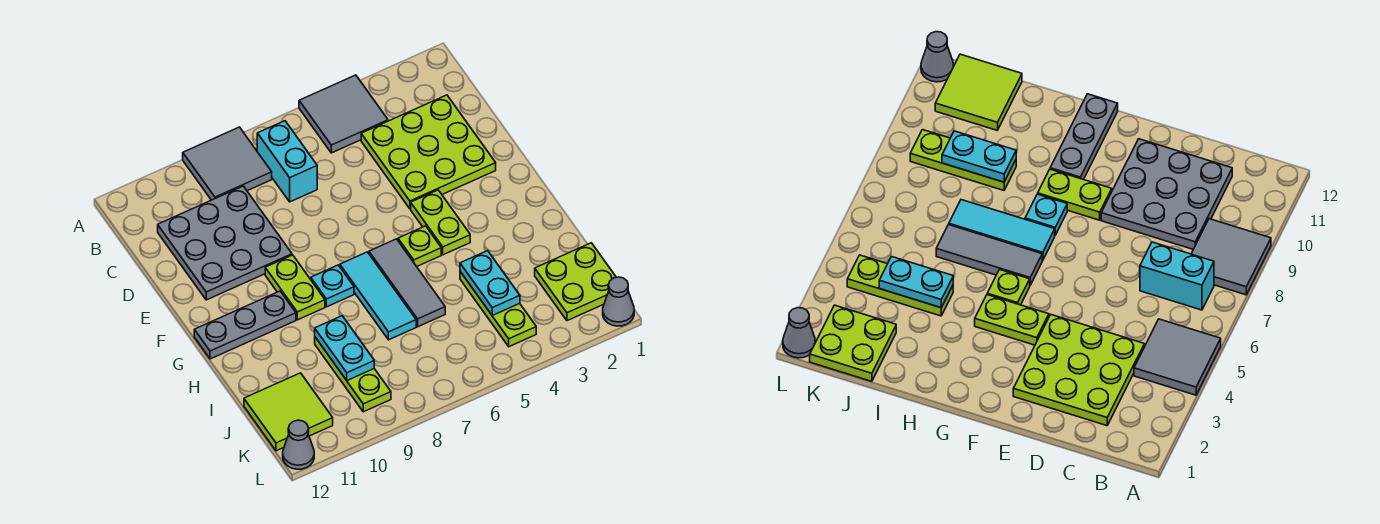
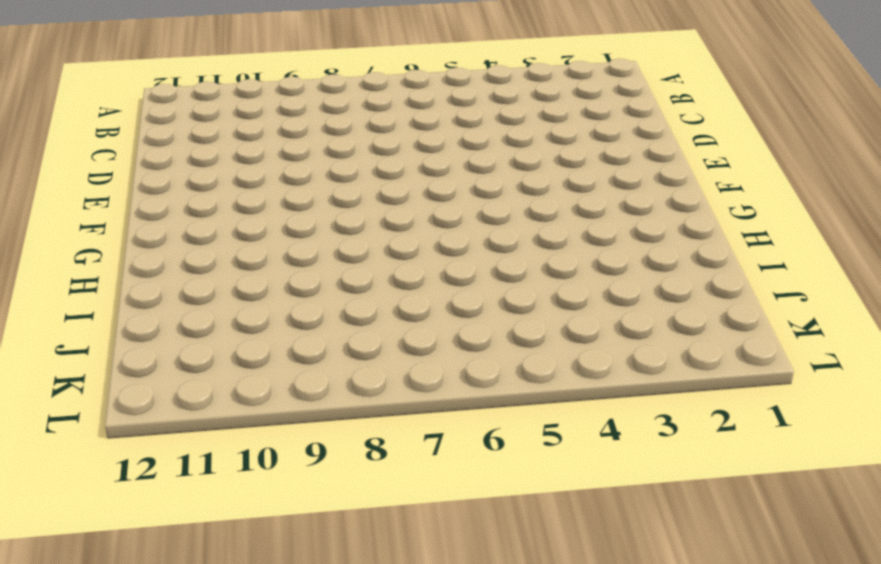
none -> grey 2x2 tile [299,75,388,153]
none -> grey 2x2 tile [183,127,272,200]
none -> cyan 1x2 brick [257,121,317,202]

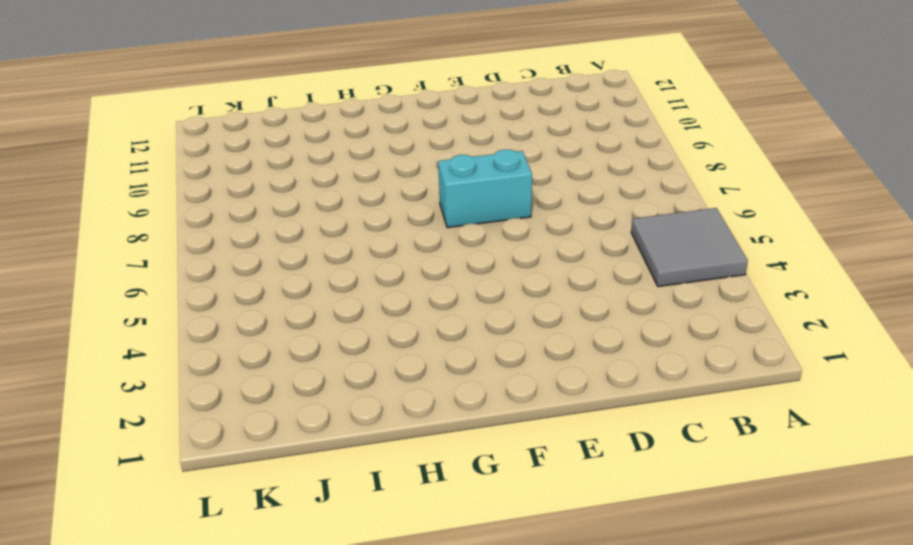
cyan 1x2 brick [438,150,532,228] -> cyan 1x2 brick moved to [257,121,317,202]
none -> grey 2x2 tile [183,127,272,200]
none -> lime 3x3 plate [361,95,496,209]
none -> grey 3x3 plate [158,186,292,300]

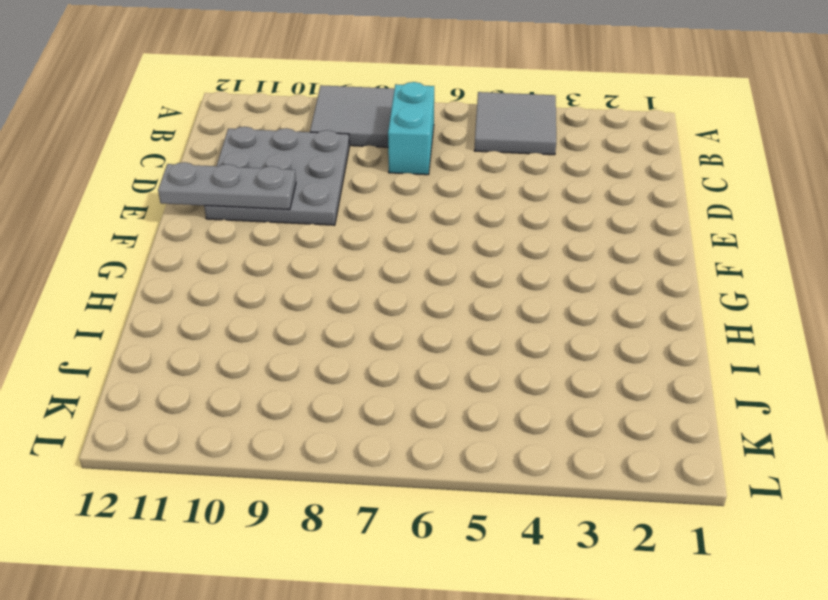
grey 1x3 plate [158,162,296,210] -> grey 1x3 plate moved to [194,291,296,359]
none -> lime 3x3 plate [361,95,496,209]
none -> lime 1x2 plate [411,190,470,255]
none -> lime 1x2 plate [265,255,325,320]

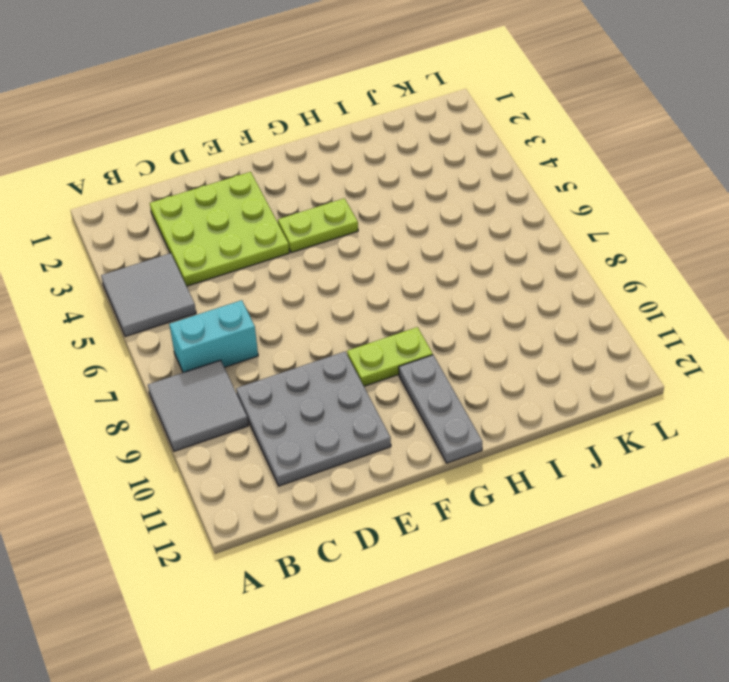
none -> lime 1x1 plate [398,226,441,267]
none -> grey 1x3 tile [369,239,445,327]
none -> cyan 1x3 tile [340,252,416,340]

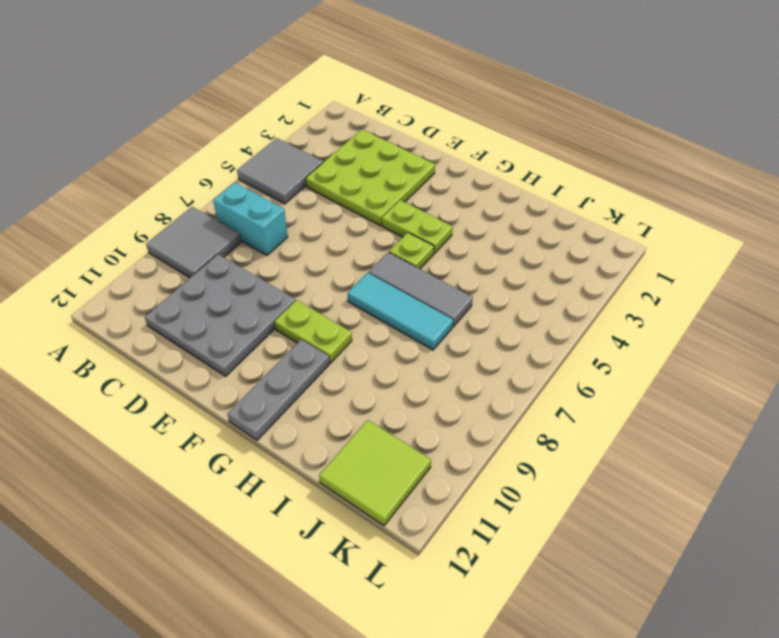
none -> cyan 1x1 plate [311,265,354,307]
none -> lime 1x3 plate [460,272,536,347]
none -> lime 1x3 plate [315,337,391,412]

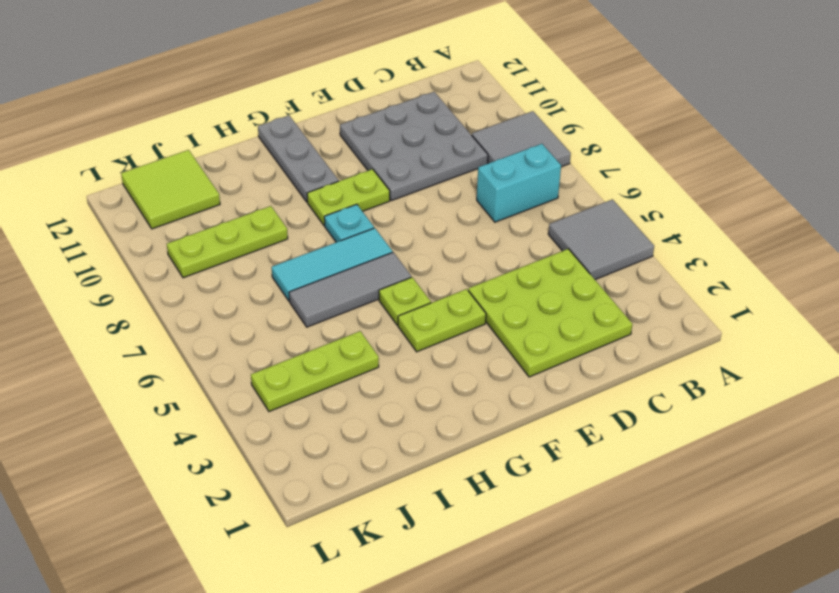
none -> lime 2x2 plate [535,243,616,321]
none -> grey 1x1 cone [603,277,634,326]
none -> grey 1x1 cone [283,420,314,469]

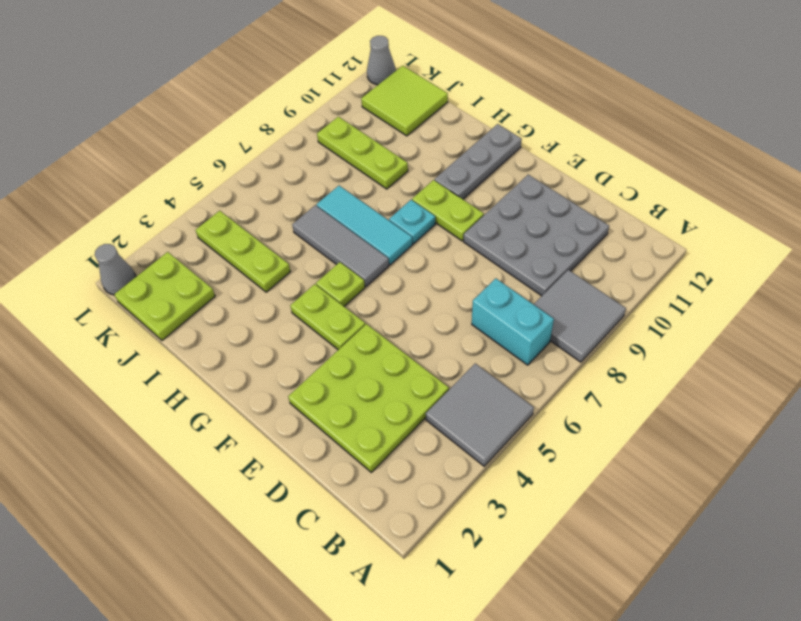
none -> cyan 1x2 plate [460,251,520,315]
none -> cyan 1x2 plate [315,316,374,380]

